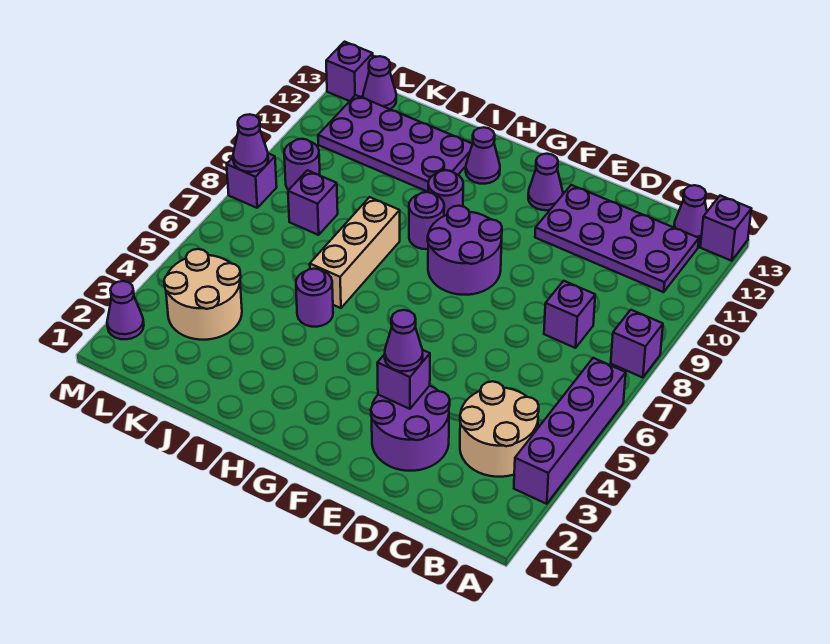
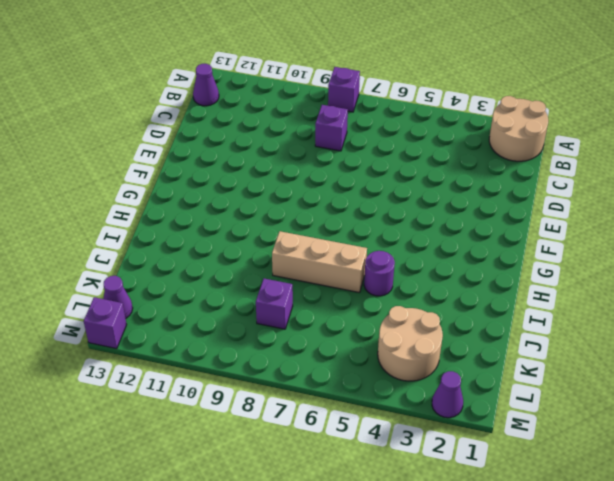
tan 2x2 round brick [489,96,548,161] -> tan 2x2 round brick moved to [460,381,539,477]
none -> purple 1x4 brick [514,358,626,504]
none -> purple 1x1 brick [700,196,751,261]
none -> purple 2x4 plate [535,185,699,292]

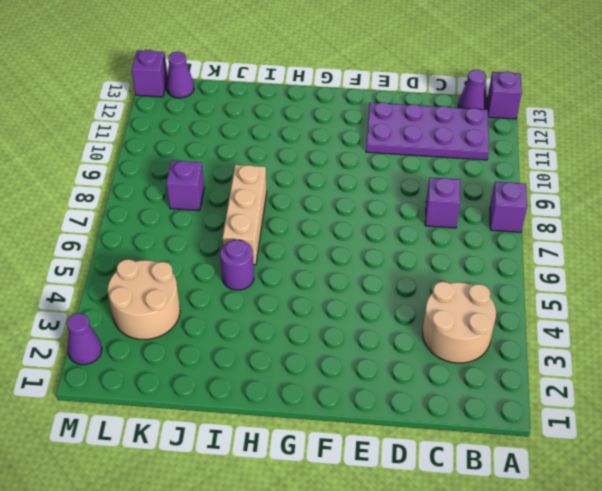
none -> purple 1x4 brick [514,358,626,504]
none -> purple 2x2 round brick [371,386,450,471]
none -> purple 2x2 round brick [428,206,502,295]

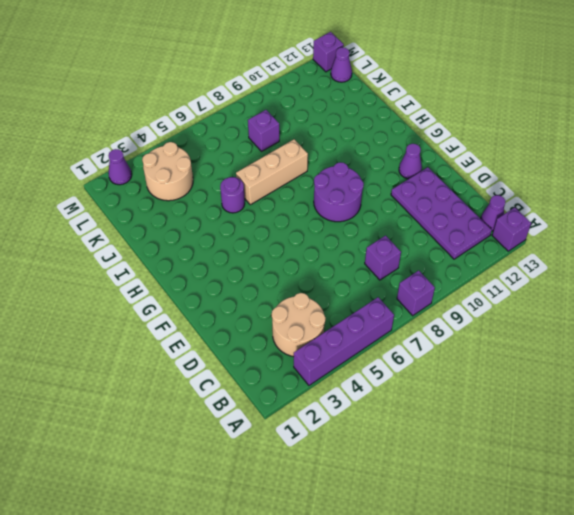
none -> purple 2x2 round brick [371,386,450,471]
none -> purple 1x1 round brick [409,192,444,249]
none -> purple 1x1 round brick [428,170,463,216]

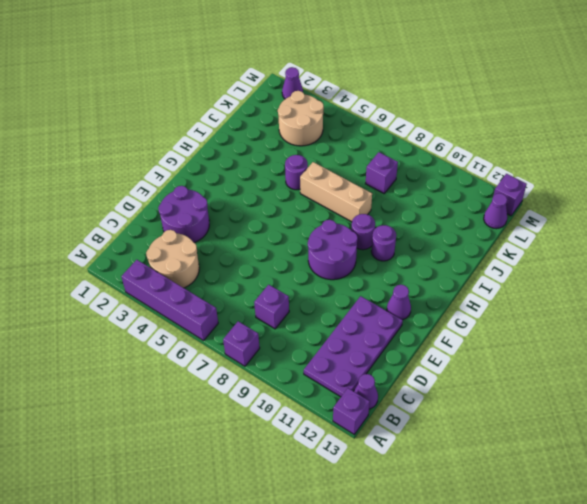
none -> purple 1x1 cone [466,127,500,184]
none -> purple 2x4 plate [318,95,472,192]
none -> purple 1x1 round brick [284,139,320,190]

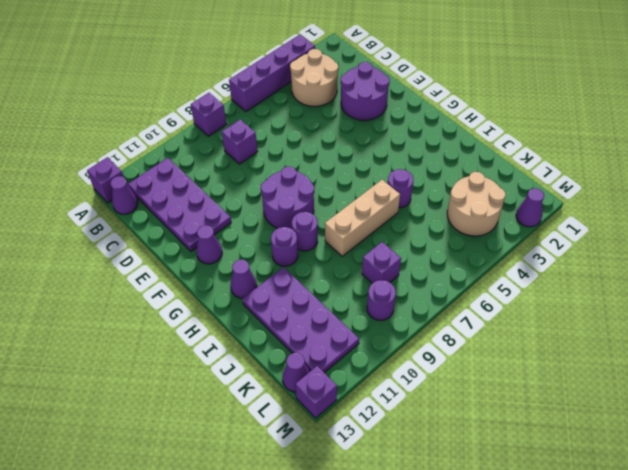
none -> purple 1x1 brick [227,153,277,208]
none -> purple 1x1 brick [377,350,430,409]
none -> purple 1x1 cone [233,114,268,172]

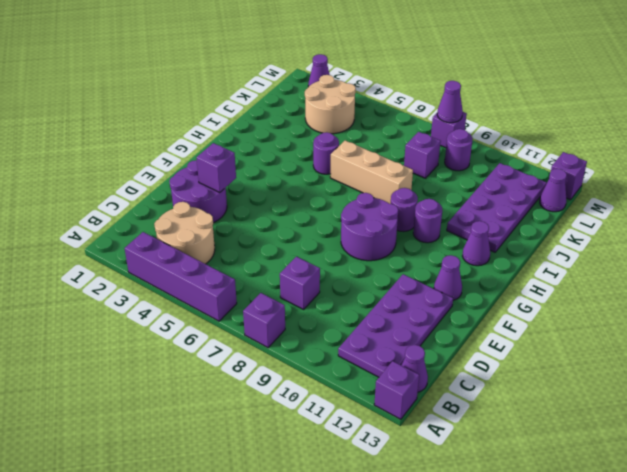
none -> purple 1x1 cone [385,310,423,371]

